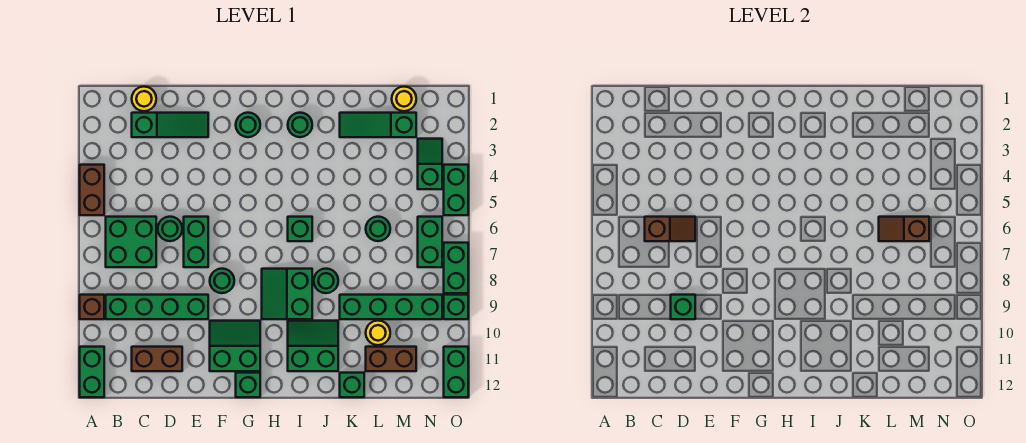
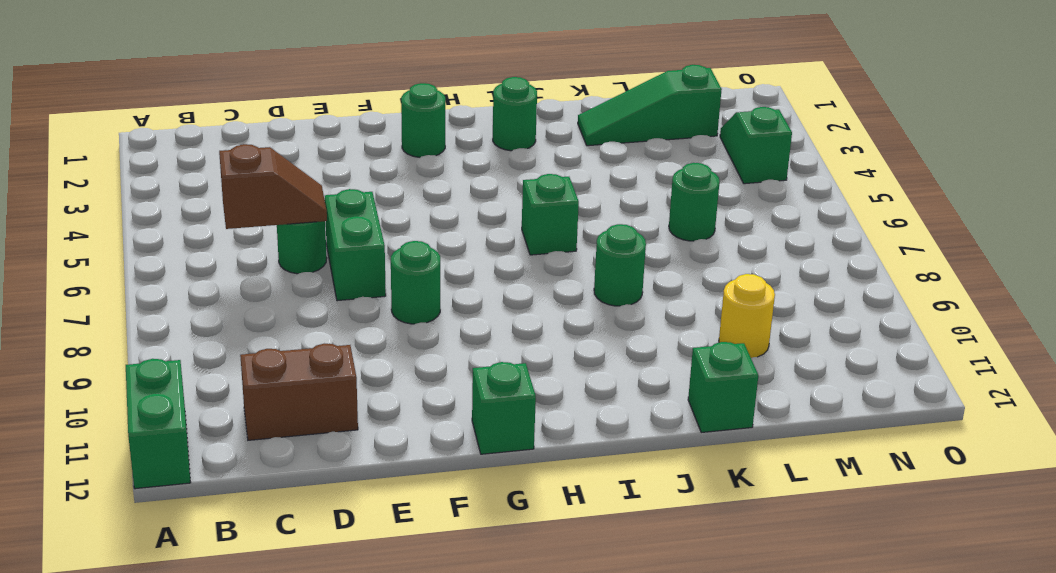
none -> brown 1x2 brick [80,165,104,215]
none -> brown 1x1 brick [80,295,104,319]
none -> green 2x2 brick [106,217,156,267]
none -> green 1x4 brick [106,295,208,319]

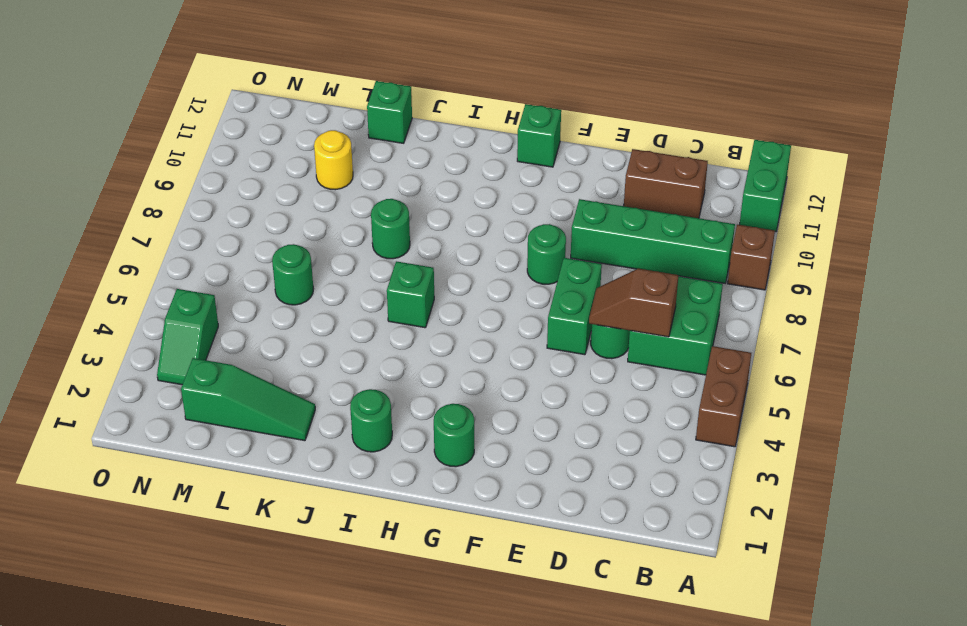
none -> yellow 1x1 round brick [132,87,156,111]
none -> green 1x3 slope [132,113,208,137]
none -> green 2x2 slope [210,321,260,371]
none -> green 2x2 slope [262,269,312,319]

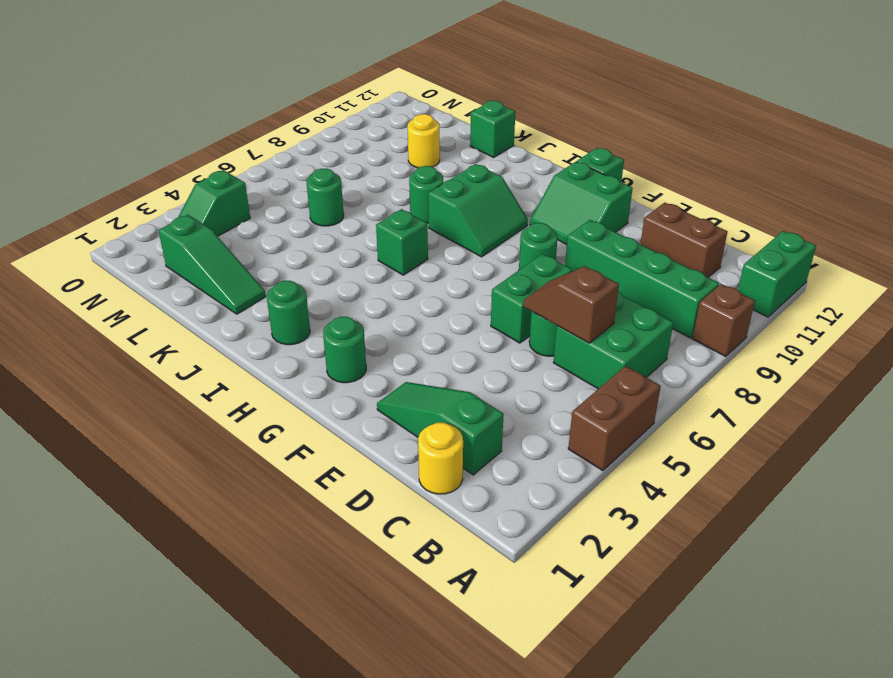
none -> green 2x2 slope [288,321,338,371]
none -> green 1x4 brick [340,295,442,319]
none -> brown 1x2 brick [366,347,416,371]
none -> yellow 1x1 round brick [392,87,416,111]

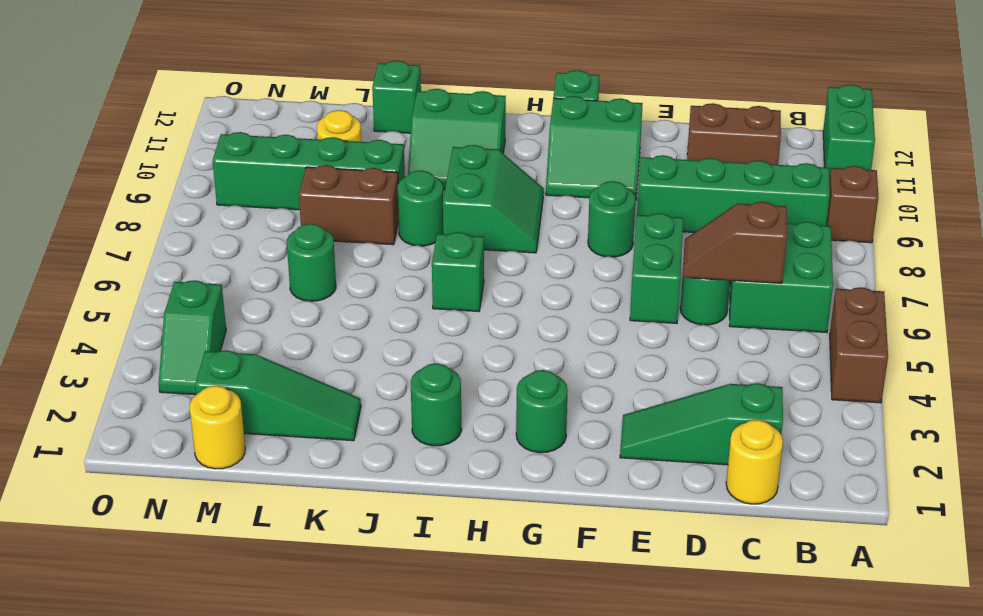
brown 1x2 brick [299,165,399,245] -> brown 1x2 brick moved to [366,347,416,371]
none -> green 1x2 brick [418,217,442,267]
none -> green 1x2 brick [444,165,468,215]
none -> green 1x2 brick [444,243,468,293]
none -> green 1x1 brick [444,295,468,319]

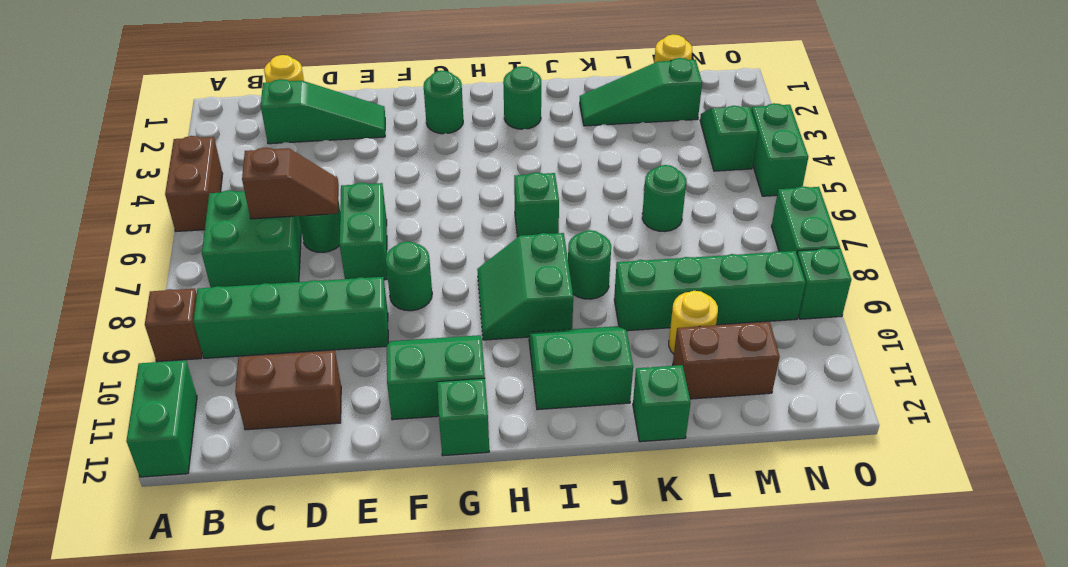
none -> green 1x2 brick [418,217,442,267]
none -> green 1x2 brick [444,347,468,397]
none -> green 1x1 brick [671,295,695,319]
none -> brown 1x2 slope [879,217,929,241]

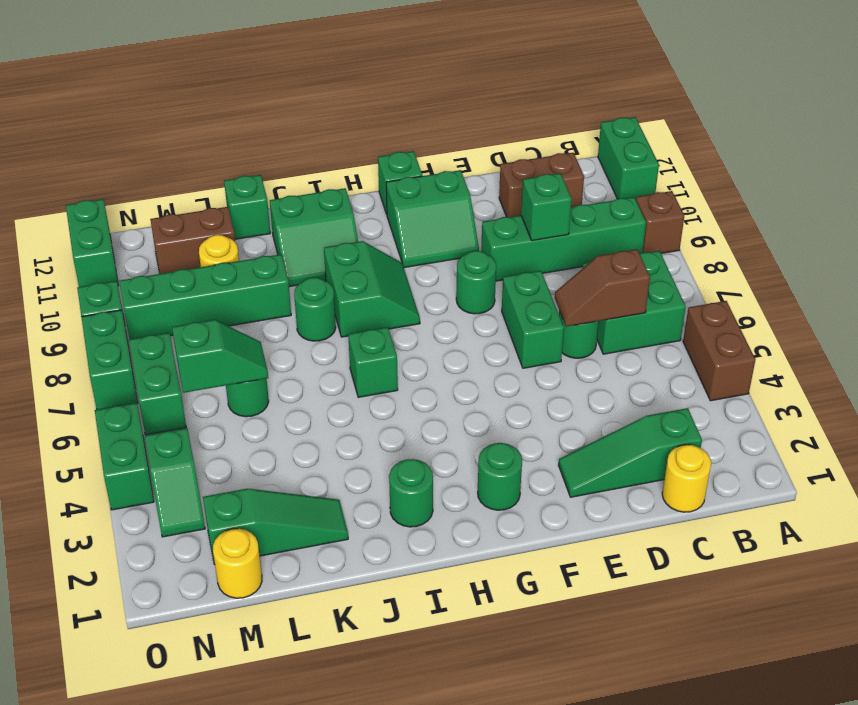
green 1x2 slope [172,320,268,393] -> brown 1x2 slope [879,217,929,241]

